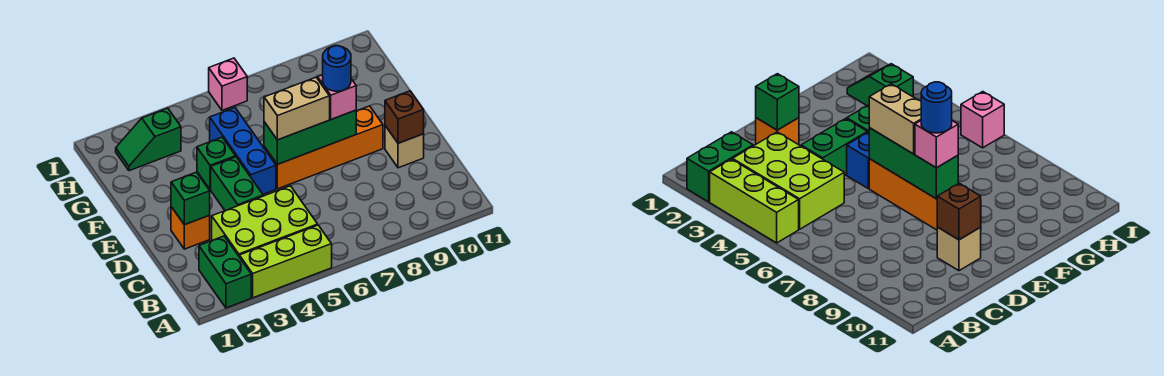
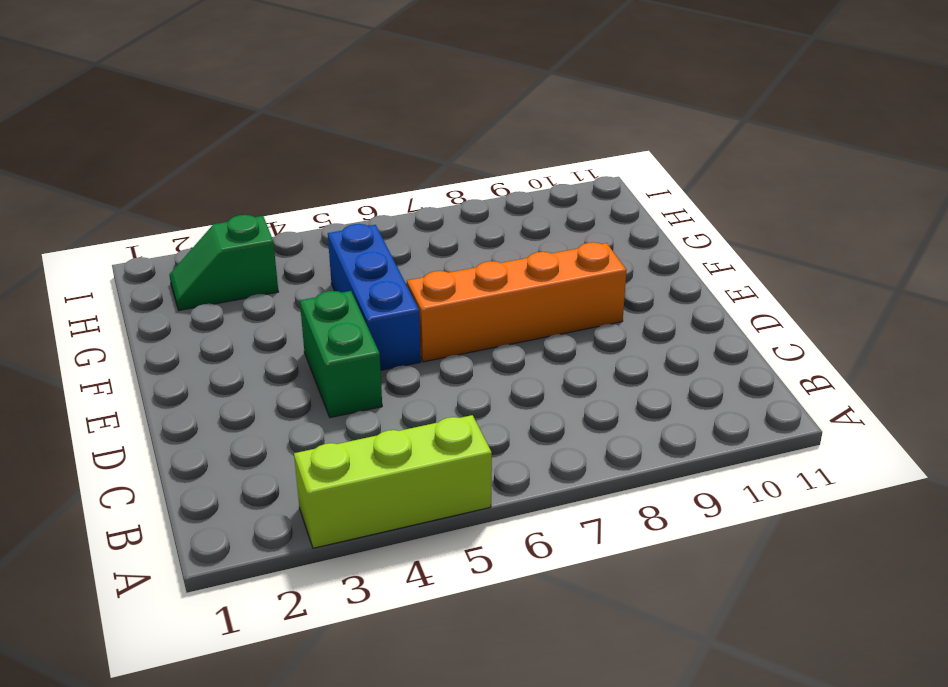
none -> green 1x2 brick [199,236,251,308]
none -> lime 2x3 brick [212,186,318,256]
none -> orange 1x1 brick [171,207,210,249]

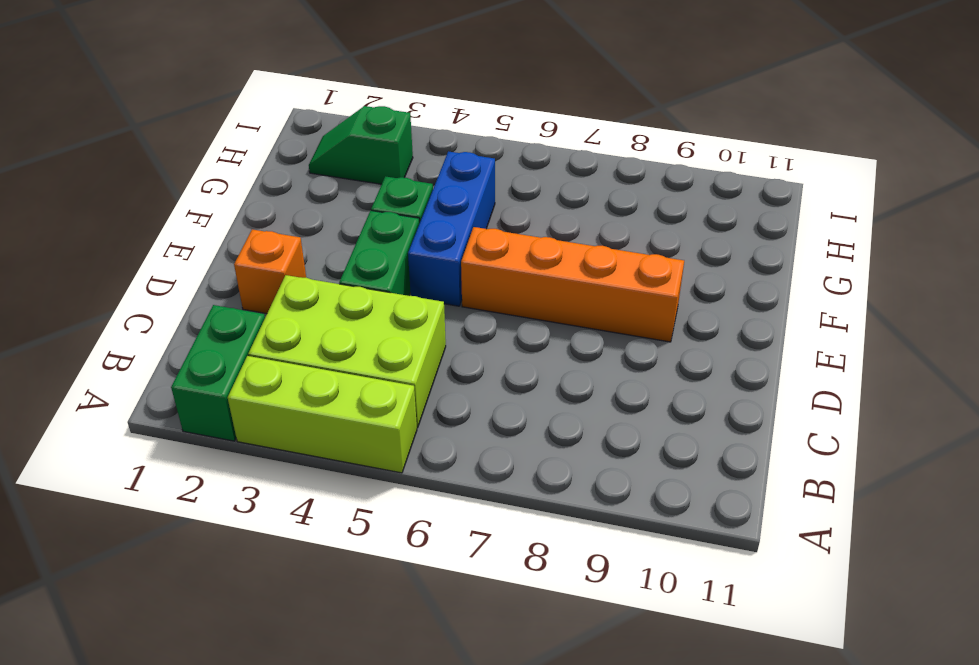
none -> tan 1x1 brick [385,126,424,168]
none -> pink 1x1 brick [209,58,247,110]
none -> green 1x1 brick [171,172,210,225]

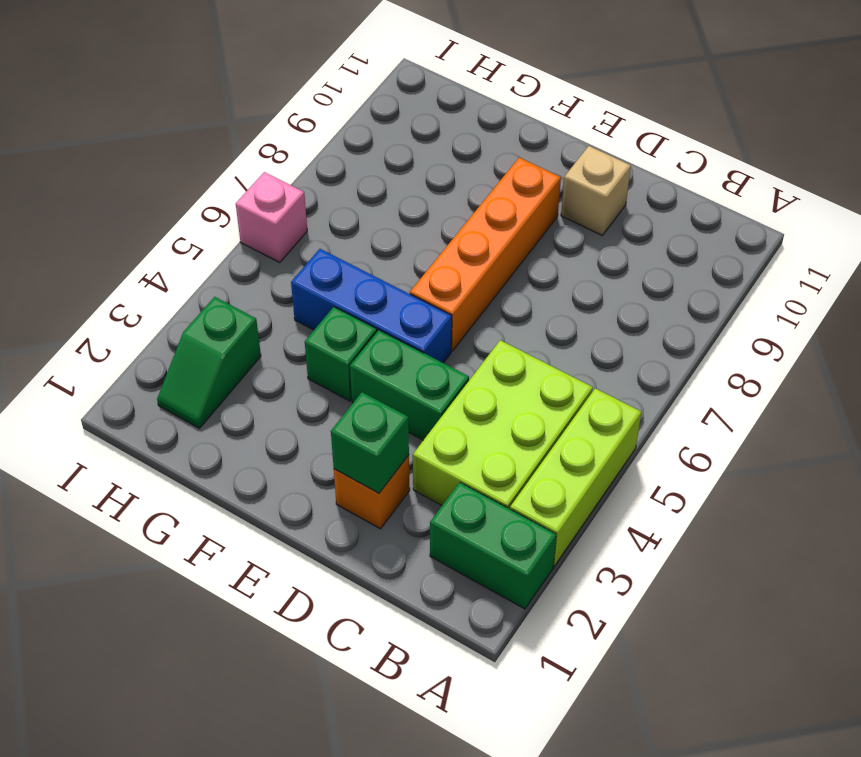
none -> brown 1x1 brick [385,91,424,143]
none -> green 1x3 brick [264,110,356,164]
none -> tan 1x2 brick [264,77,330,140]

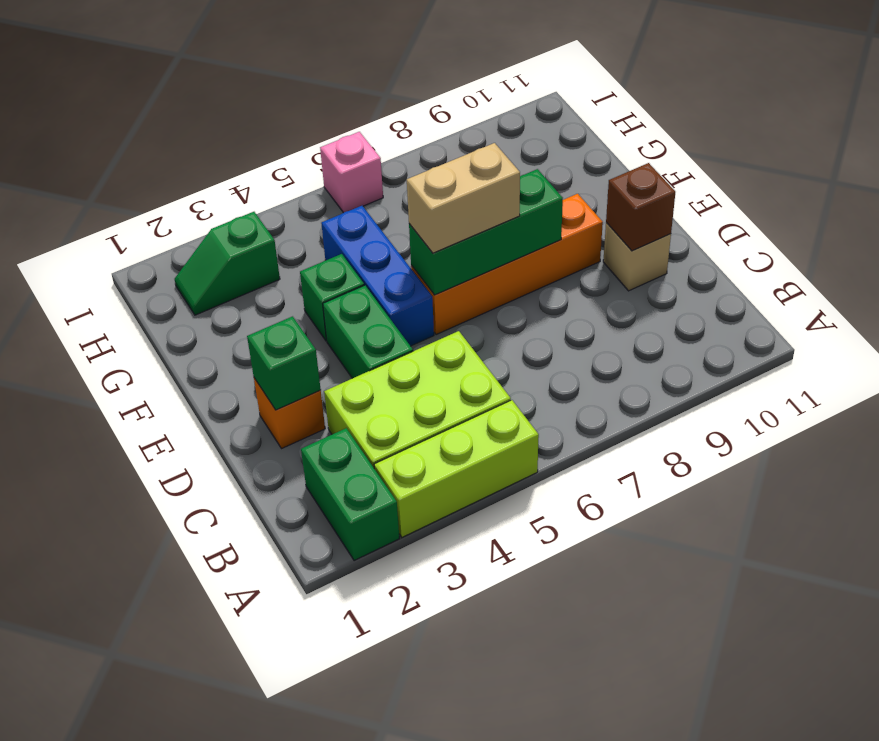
none -> pink 1x1 brick [318,75,356,119]
none -> blue 1x1 round brick [323,46,351,91]

